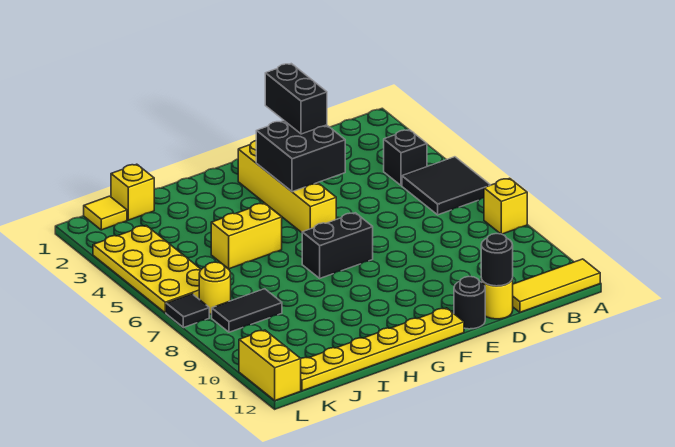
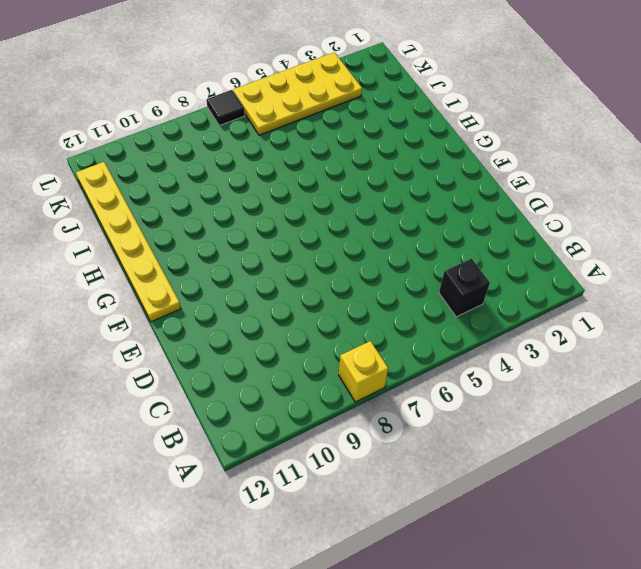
none -> black 2x2 tile [402,157,490,215]
none -> yellow 1x3 tile [513,259,600,312]
none -> yellow 1x1 round brick [481,279,513,319]

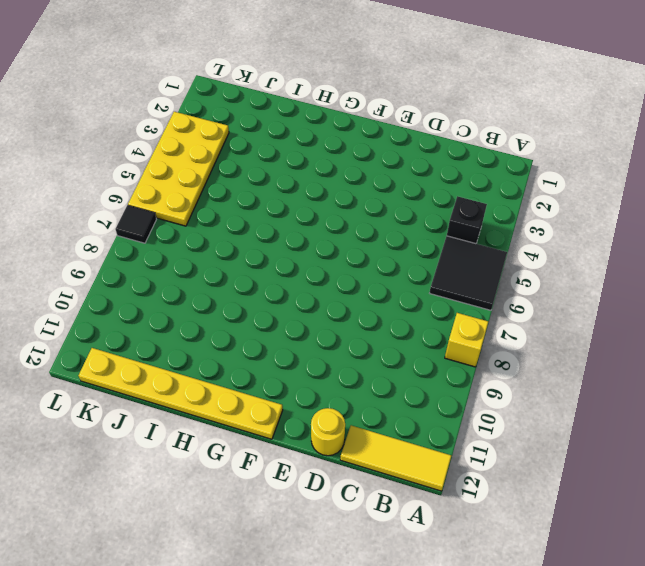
none -> black 1x1 round brick [454,277,485,329]
none -> yellow 1x4 brick [238,141,336,232]
none -> black 1x2 brick [302,213,373,278]

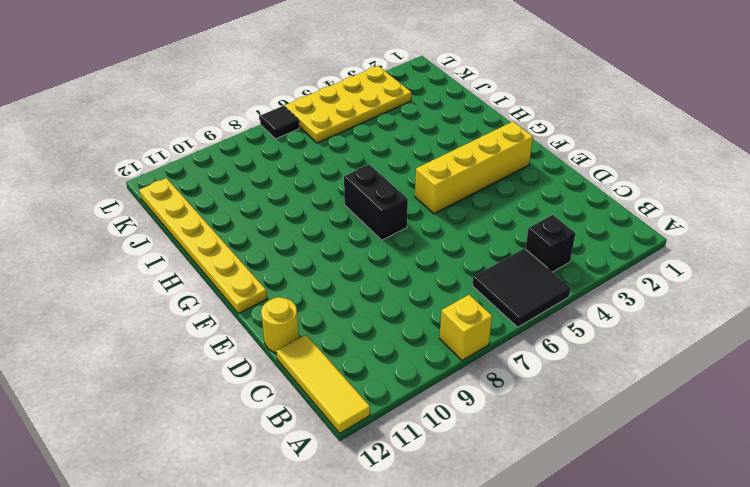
none -> black 1x1 round brick [454,277,485,329]
none -> yellow 1x2 brick [211,203,282,269]
none -> yellow 1x1 brick [111,164,154,220]

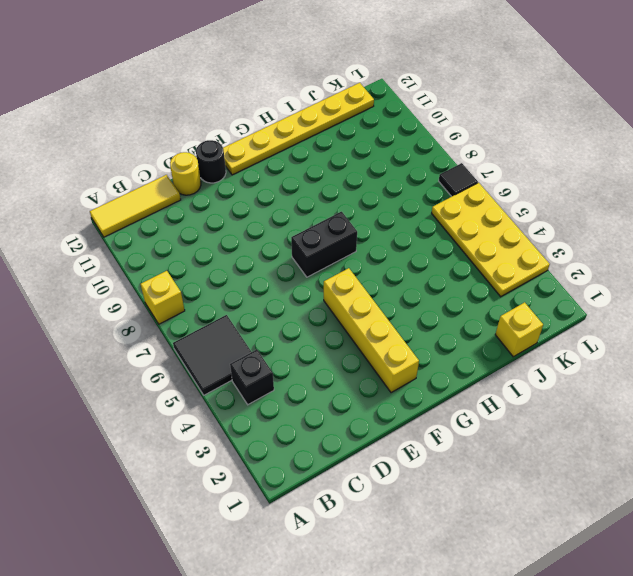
none -> yellow 1x2 brick [211,203,282,269]
none -> black 1x2 tile [212,289,282,332]
none -> yellow 1x1 tile [84,196,127,230]

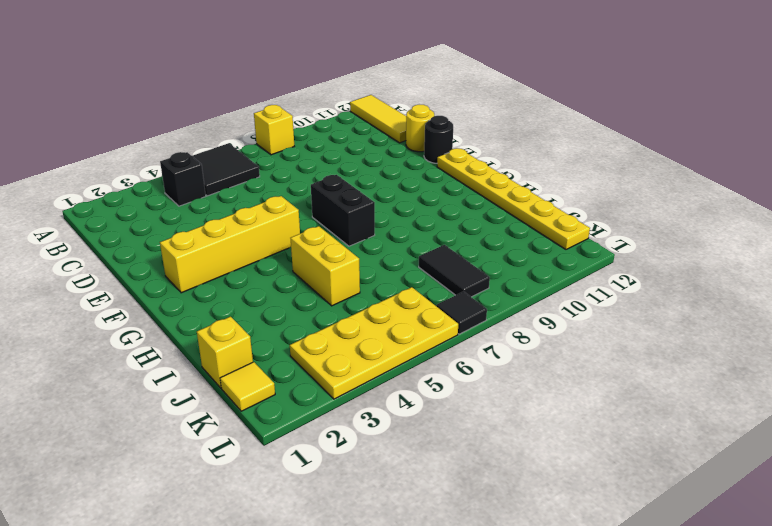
none -> yellow 1x1 round brick [199,262,231,314]
none -> yellow 1x2 brick [239,330,301,401]
none -> black 1x1 round brick [481,234,513,286]

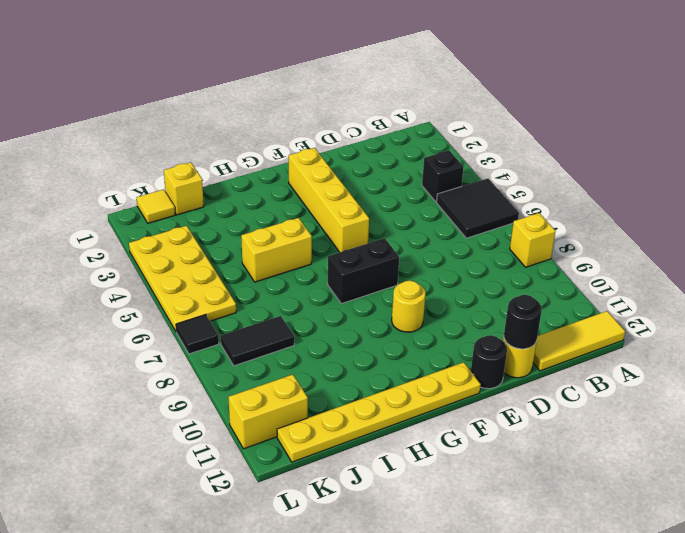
yellow 1x1 round brick [392,281,425,332] -> yellow 1x1 round brick moved to [199,262,231,314]
yellow 1x2 brick [229,375,308,449] -> yellow 1x2 brick turned to [239,330,301,401]
none -> black 2x2 brick [256,121,345,192]
none -> black 1x2 brick [265,64,327,134]

